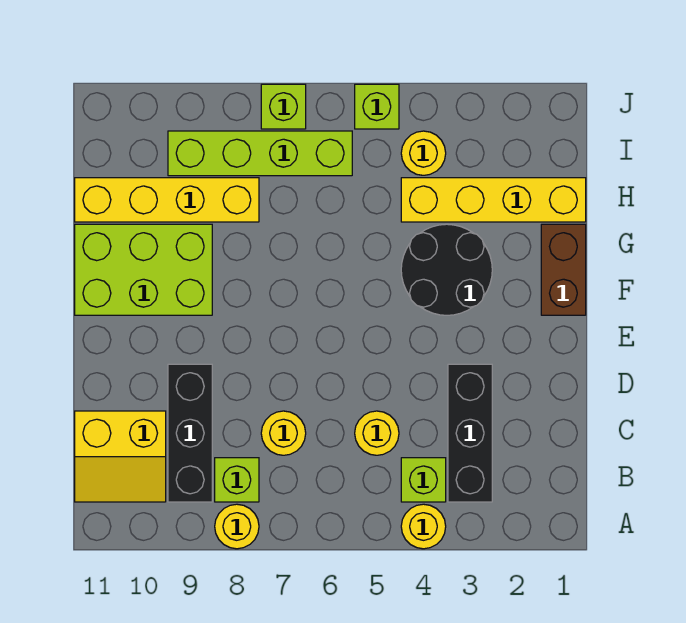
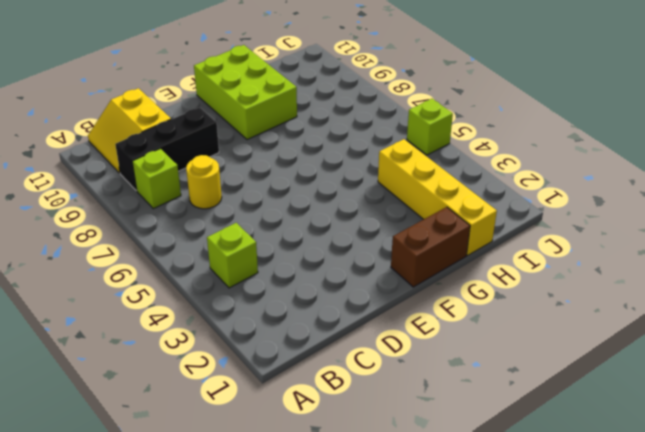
none -> yellow 1x1 round brick [401,504,446,549]
none -> yellow 1x1 round brick [215,504,259,549]
none -> black 1x3 brick [448,364,492,502]

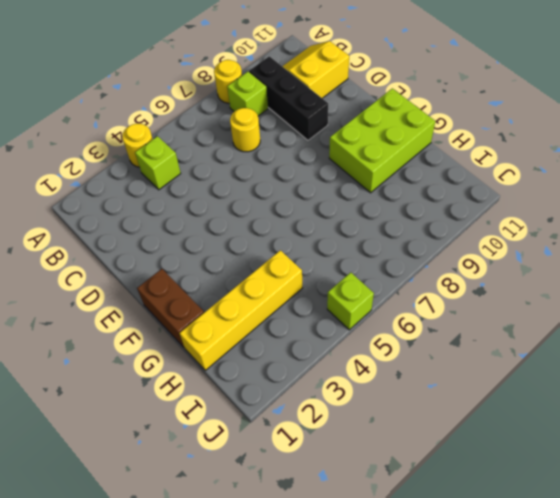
none -> black 1x3 brick [448,364,492,502]
none -> yellow 1x1 round brick [355,411,399,455]
none -> black 2x2 round brick [401,224,492,315]

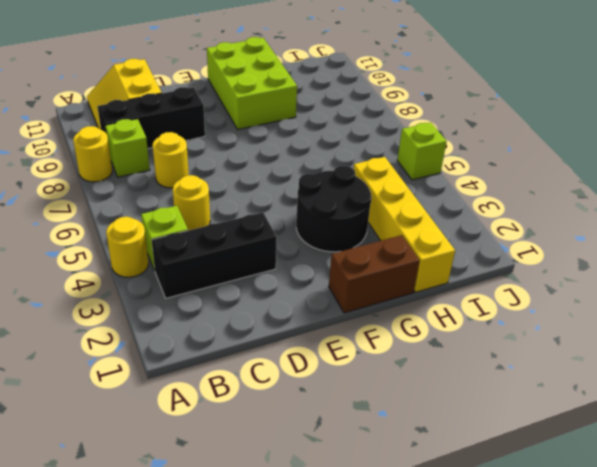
none -> yellow 1x4 brick [75,178,259,222]
none -> yellow 1x1 round brick [401,131,446,175]
none -> lime 1x4 brick [168,131,352,176]

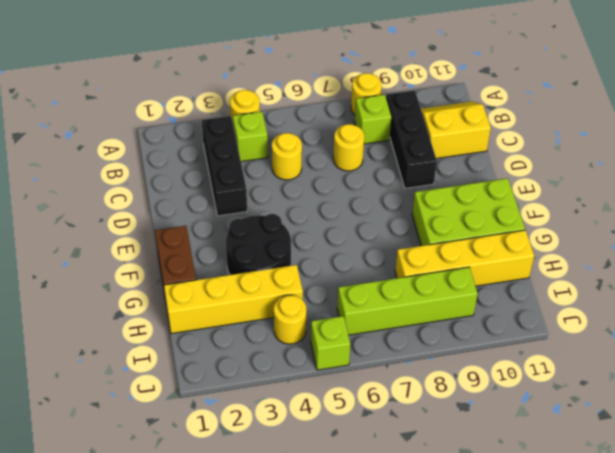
none -> lime 1x1 brick [261,84,306,129]

